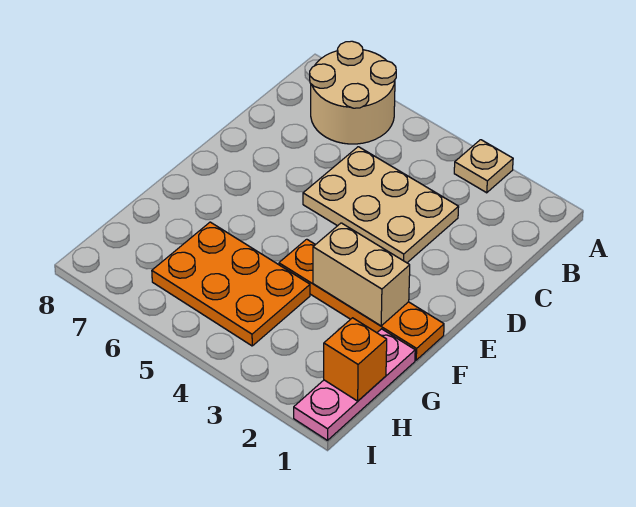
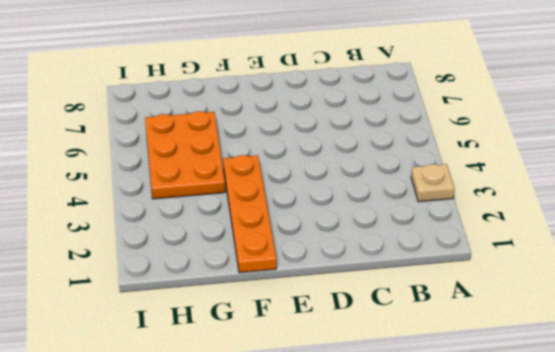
none -> tan 2x2 round brick [310,41,396,144]
none -> tan 2x3 plate [303,147,459,263]

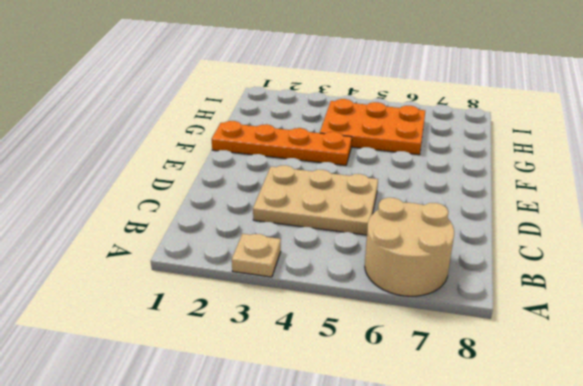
none -> pink 1x3 plate [294,329,415,440]
none -> tan 1x2 brick [313,223,410,326]

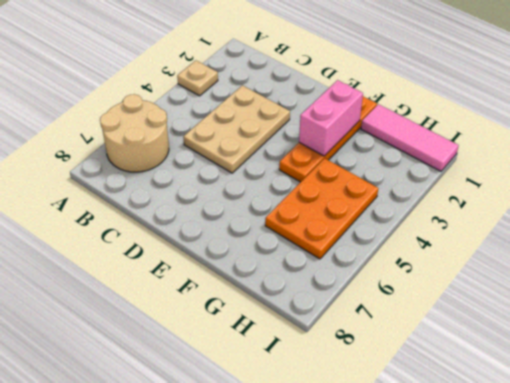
pink 1x2 brick [299,80,363,156] -> tan 1x2 brick [313,223,410,326]
pink 1x3 tile [361,104,459,171] -> pink 1x3 plate [294,329,415,440]
none -> orange 1x1 brick [324,318,387,401]

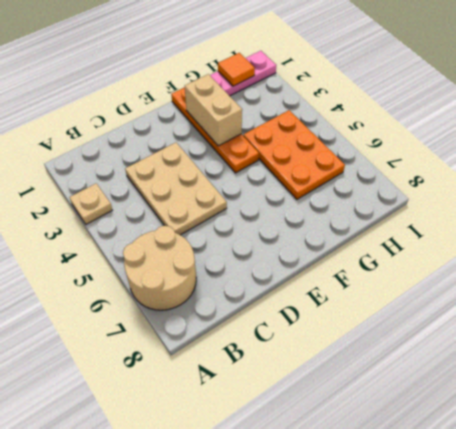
orange 1x1 tile [218,53,255,86] -> orange 1x1 brick [324,318,387,401]

